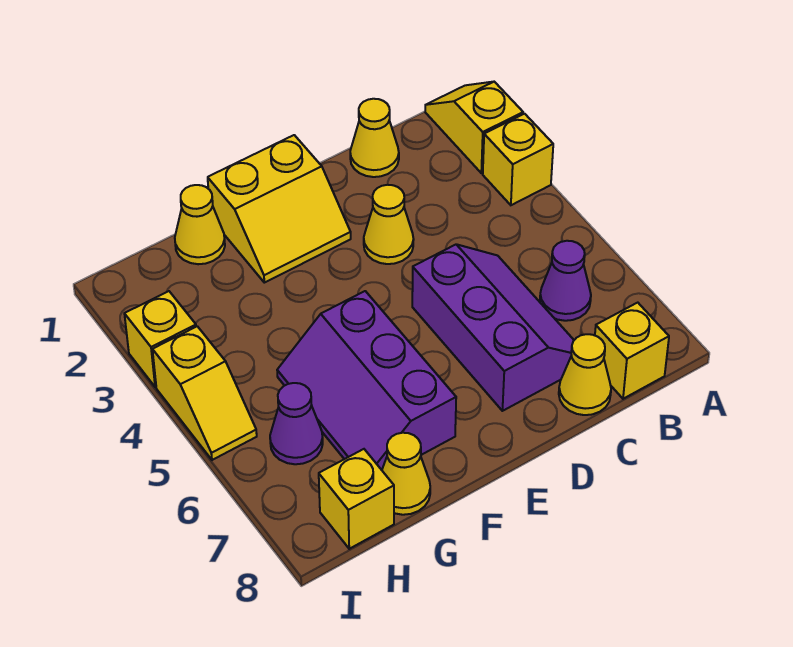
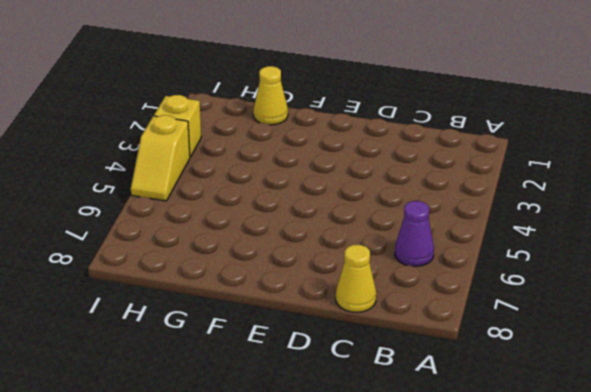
none -> yellow 1x2 slope [425,82,523,173]
none -> yellow 1x1 brick [483,114,553,205]
none -> yellow 1x1 brick [595,303,669,399]

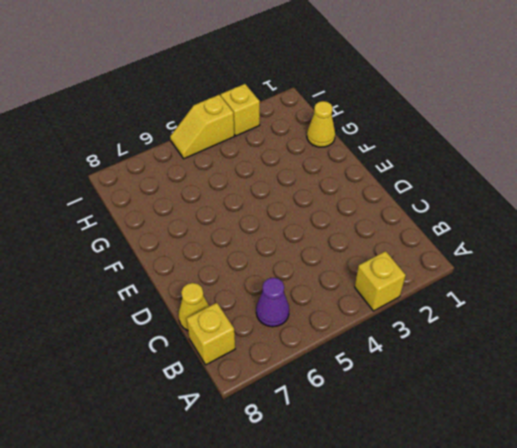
none -> yellow 1x2 slope [425,82,523,173]
none -> yellow 1x1 cone [350,99,399,177]
none -> purple 2x3 slope [412,244,574,411]

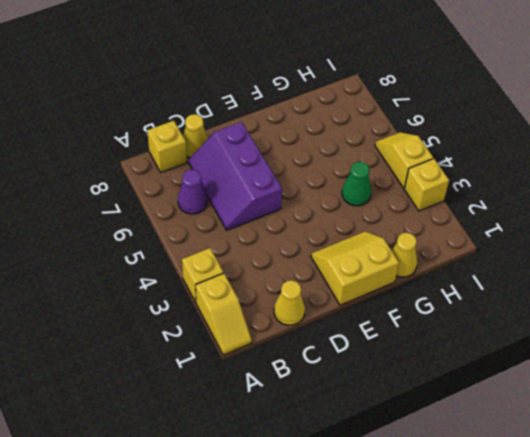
green 1x1 cone [342,162,371,206] -> none
none -> yellow 1x1 cone [364,185,414,264]
none -> purple 2x3 slope [277,291,456,470]
none -> yellow 1x1 cone [382,433,430,515]

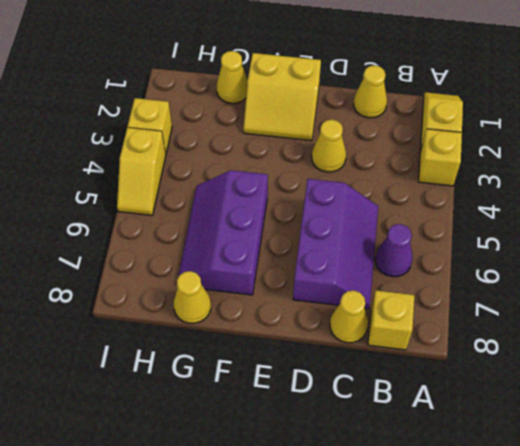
none -> purple 1x1 cone [270,383,323,464]
none -> yellow 1x1 brick [319,449,394,549]

